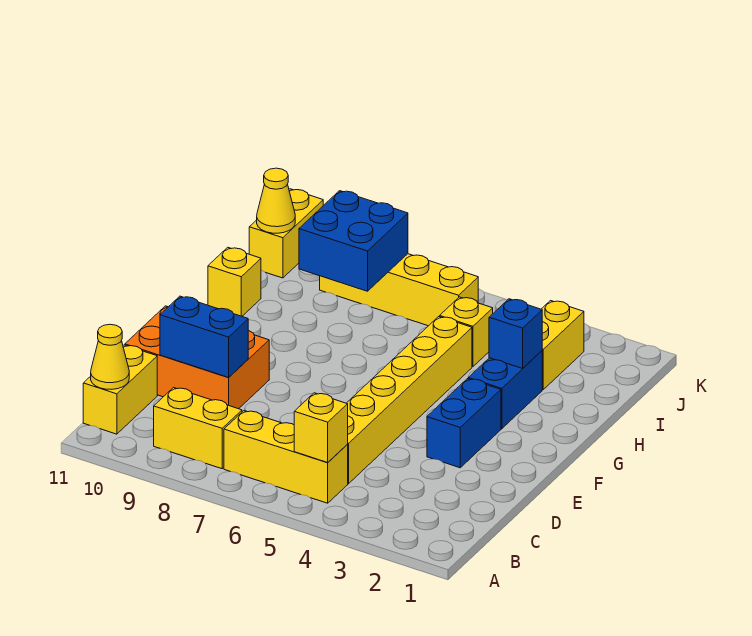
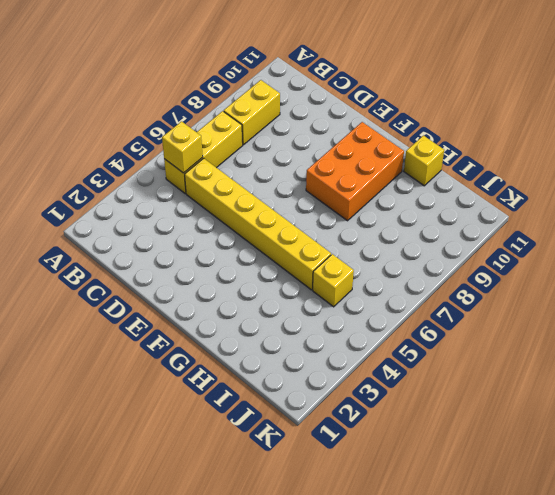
orange 2x3 brick [306,122,404,221] -> orange 2x3 brick moved to [125,306,269,409]
none -> yellow 1x2 brick [83,345,157,434]
none -> blue 1x2 brick [427,379,501,468]
none -> blue 1x2 brick [468,351,542,429]

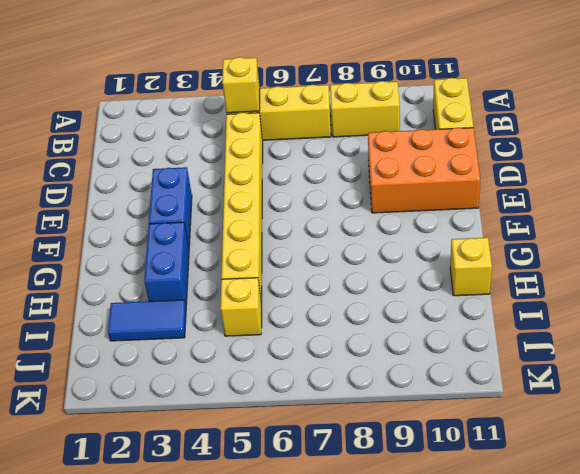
blue 1x2 tile [108,300,186,341] -> yellow 1x2 brick [542,301,584,390]
none -> yellow 1x4 brick [320,254,478,326]
none -> yellow 1x2 brick [249,189,323,278]
none -> yellow 1x1 cone [91,324,129,389]

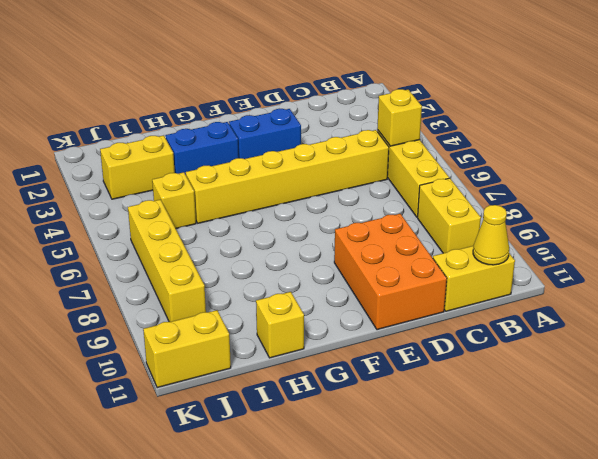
none -> blue 1x2 brick [160,296,248,377]
none -> blue 1x1 brick [489,299,542,368]
none -> blue 2x2 brick [299,191,408,291]

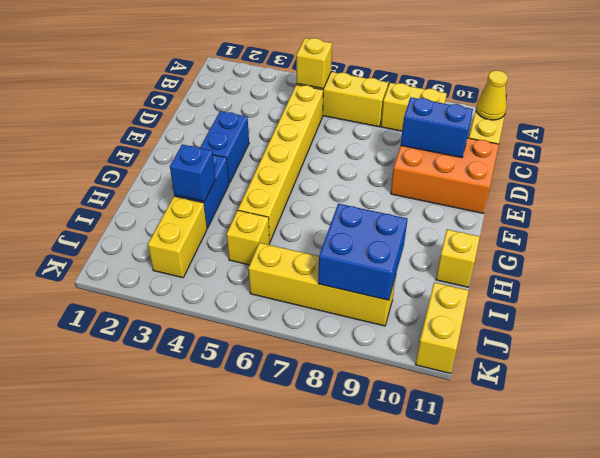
none -> yellow 1x1 cone [257,168,295,233]

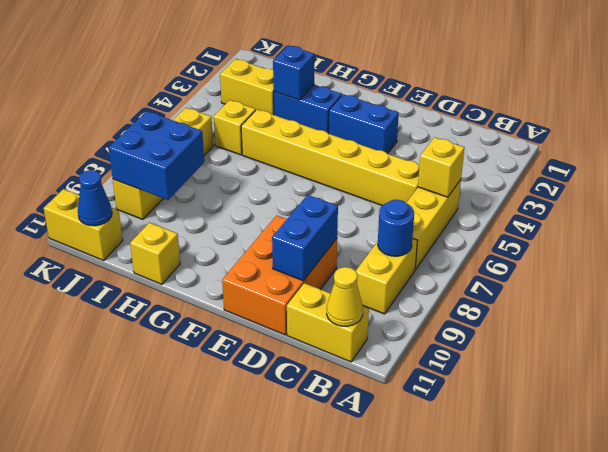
blue 1x1 round brick [378,199,414,256] -> none
blue 1x1 cone [78,170,112,226] -> yellow 1x1 cone [257,168,295,233]

